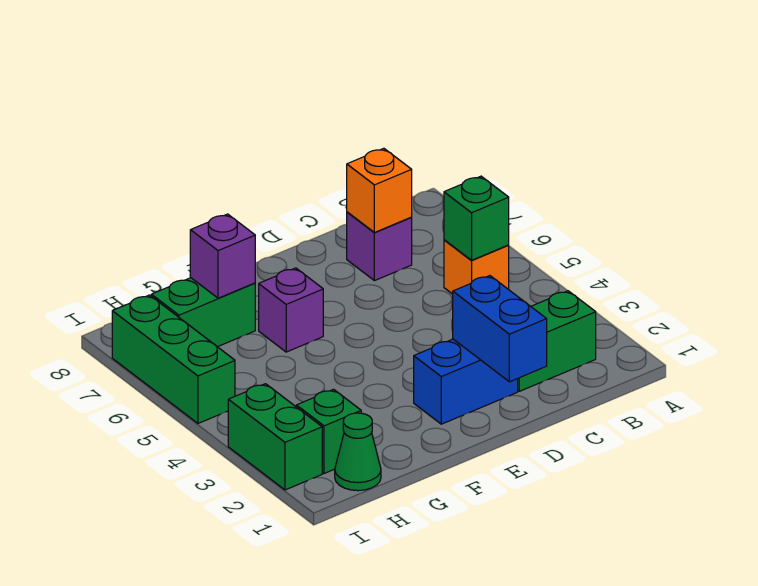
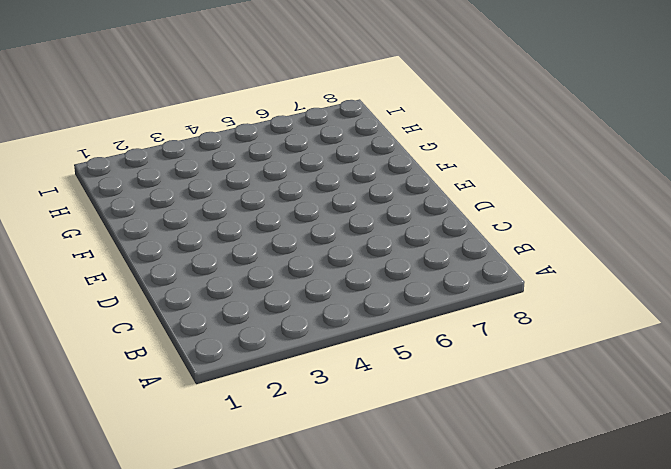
none -> green 1x2 brick [518,291,596,391]
none -> orange 1x1 brick [444,240,509,294]
none -> purple 1x1 brick [347,212,412,281]

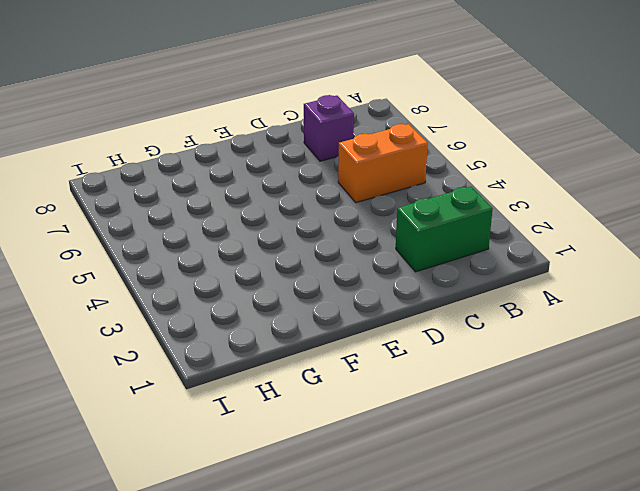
orange 1x2 brick [338,124,428,203] -> orange 1x1 brick [444,240,509,294]
none -> blue 1x2 brick [414,339,518,424]
none -> purple 1x1 brick [259,268,323,352]
none -> green 1x2 brick [151,278,255,347]

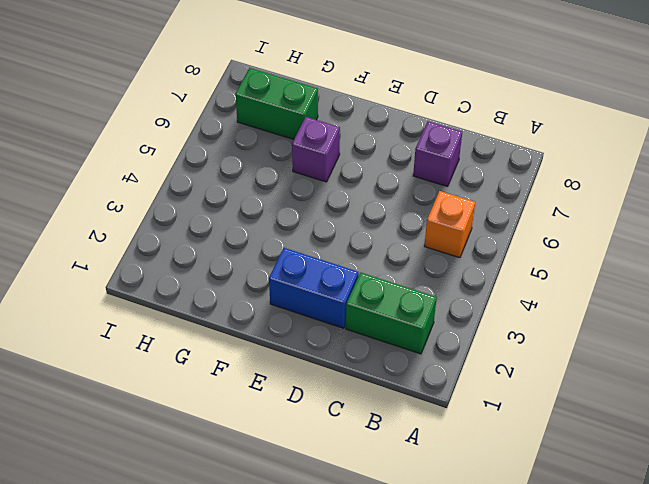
none -> green 1x1 cone [335,413,381,491]
none -> green 1x1 brick [296,389,361,473]
none -> green 1x2 brick [228,384,322,490]

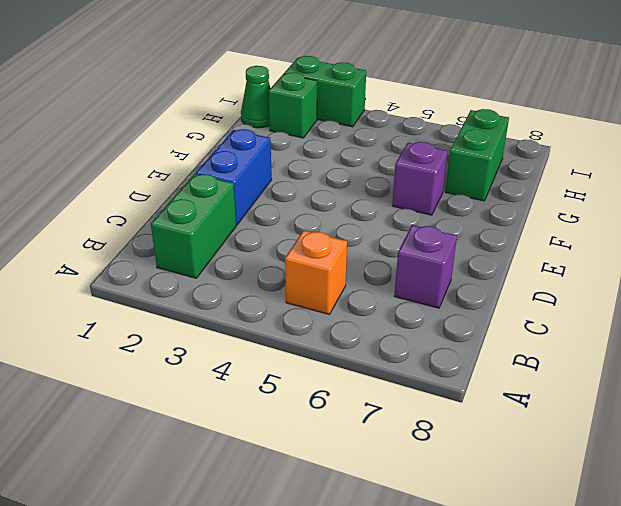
none -> green 1x3 brick [112,295,235,423]
none -> green 1x1 brick [444,176,509,260]
none -> orange 1x1 brick [347,148,412,232]

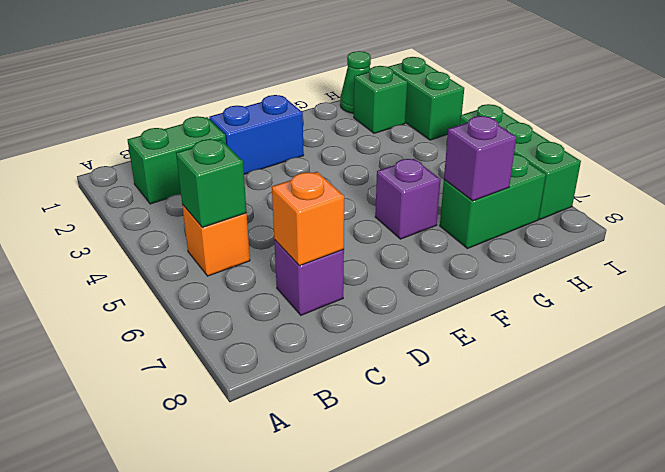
none -> blue 1x2 brick [453,276,547,382]

